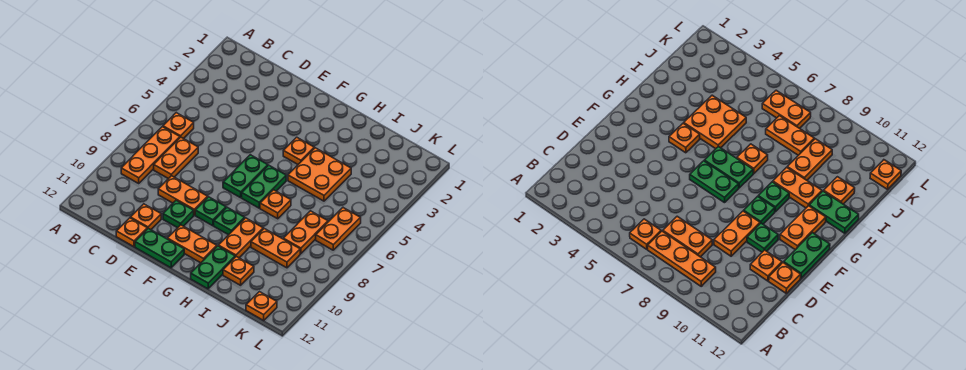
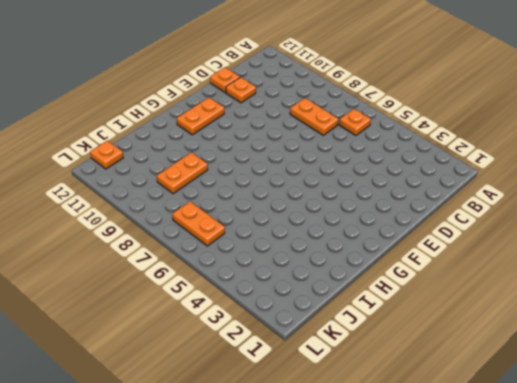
none -> orange 1x3 plate [121,127,180,183]
none -> orange 1x2 plate [158,176,208,215]
none -> green 1x1 plate [163,200,194,228]

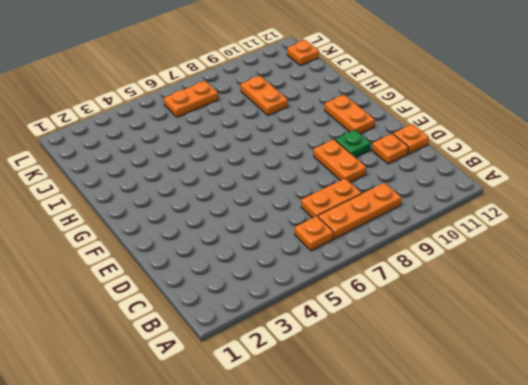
none -> green 1x2 plate [135,228,184,268]
none -> green 1x2 plate [223,155,268,198]
none -> green 1x1 plate [195,197,226,226]

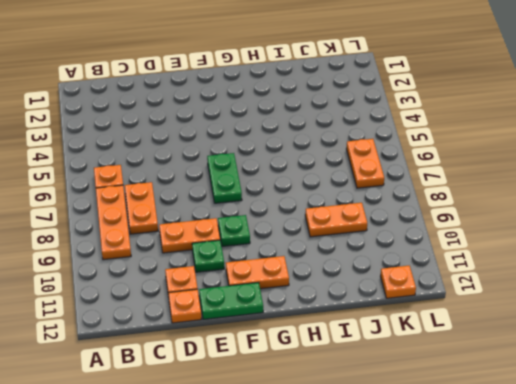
none -> orange 1x1 plate [283,137,314,164]
none -> green 1x2 plate [242,165,286,208]
none -> green 1x1 plate [214,207,245,235]

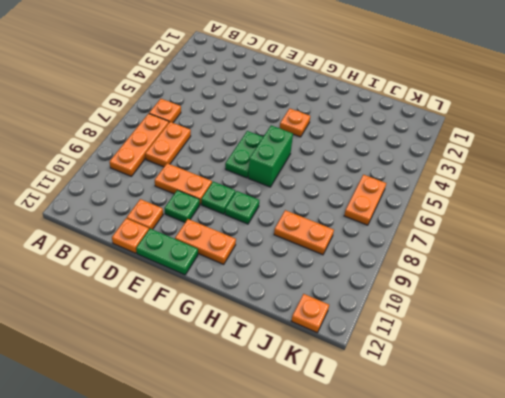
green 1x2 brick [248,125,293,187] -> green 1x2 plate [242,165,286,208]
none -> orange 2x2 plate [288,148,351,201]
none -> orange 1x1 plate [260,190,291,219]
none -> orange 1x2 plate [218,218,263,258]

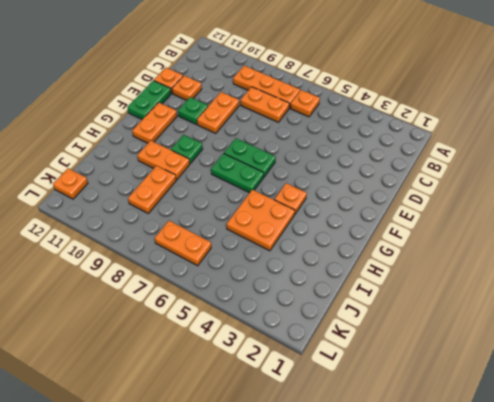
none -> green 1x1 plate [195,197,226,226]
none -> orange 1x1 plate [260,190,291,219]
none -> green 1x2 plate [191,246,235,289]

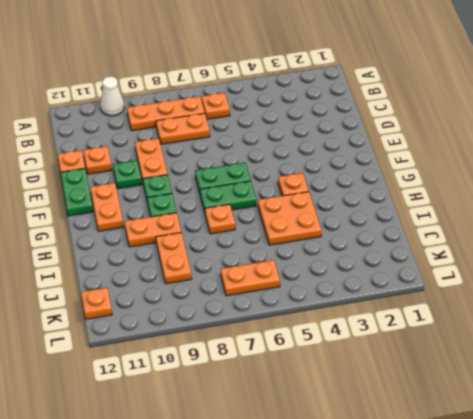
white 1x1 cone [100,77,124,116] -> none
none -> green 1x2 plate [191,246,235,289]
none -> orange 1x1 plate [223,256,254,285]
none -> orange 1x2 plate [283,211,328,254]

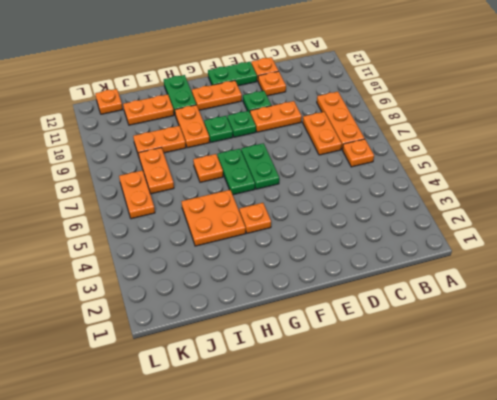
orange 1x2 plate [123,94,174,125] -> orange 1x1 plate [223,256,254,285]

